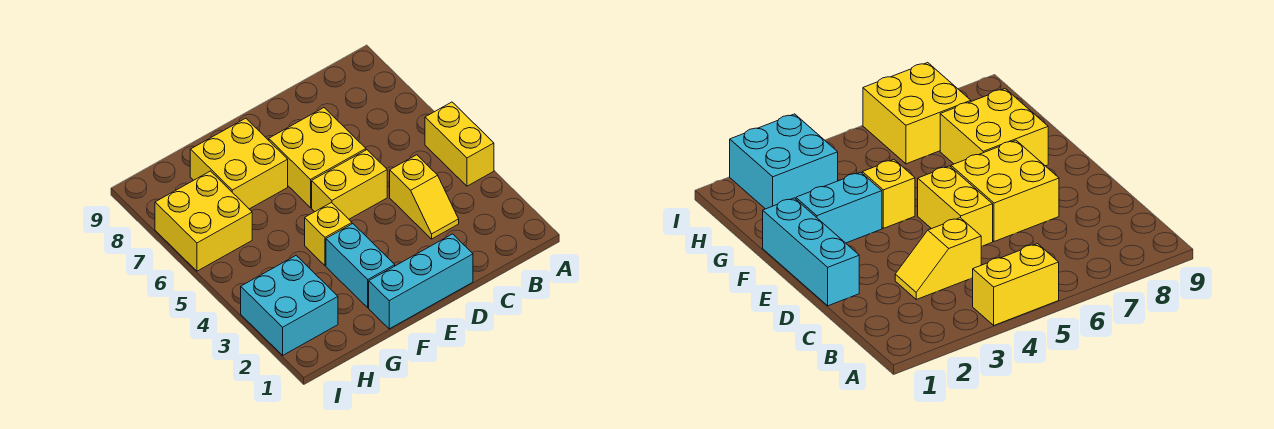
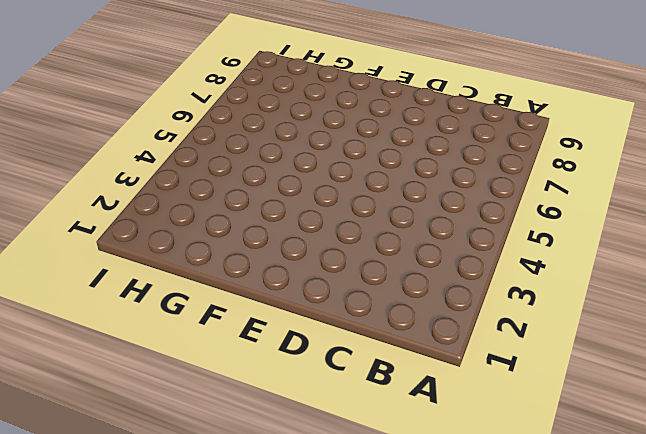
none -> yellow 1x2 brick [425,102,494,186]
none -> yellow 1x2 slope [390,155,459,239]

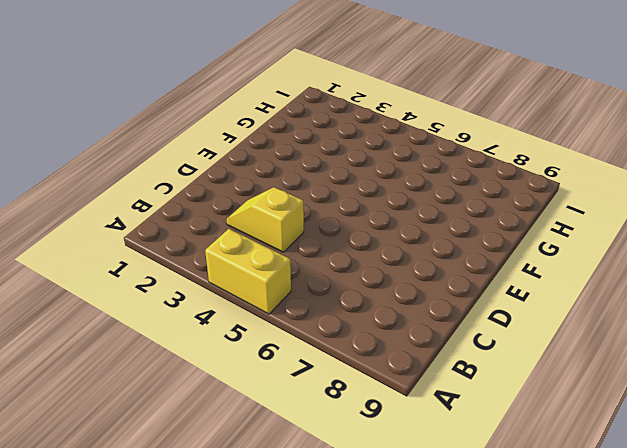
none -> cyan 1x3 brick [369,234,473,329]
none -> yellow 1x2 brick [312,150,387,219]

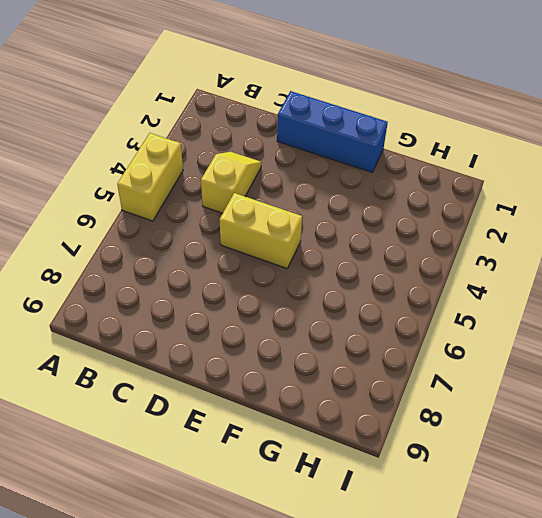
blue 1x3 brick [277,91,388,172] -> cyan 1x3 brick [369,234,473,329]
none -> yellow 2x2 brick [269,108,366,208]
none -> cyan 1x2 brick [326,224,395,308]

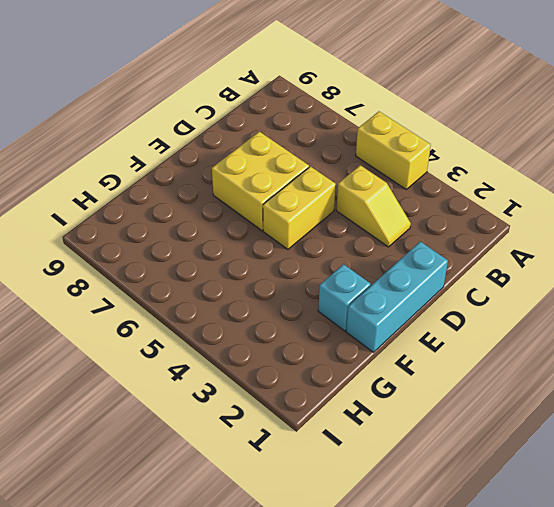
cyan 1x1 brick [318,264,371,331] -> cyan 1x2 brick [326,224,395,308]
none -> yellow 1x1 brick [305,203,352,266]
none -> yellow 2x2 brick [190,118,288,209]

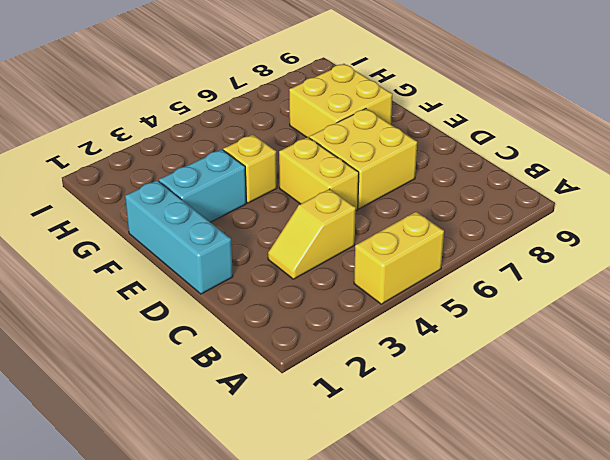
none -> cyan 2x2 brick [241,256,338,355]
none -> yellow 2x2 brick [155,171,252,271]

